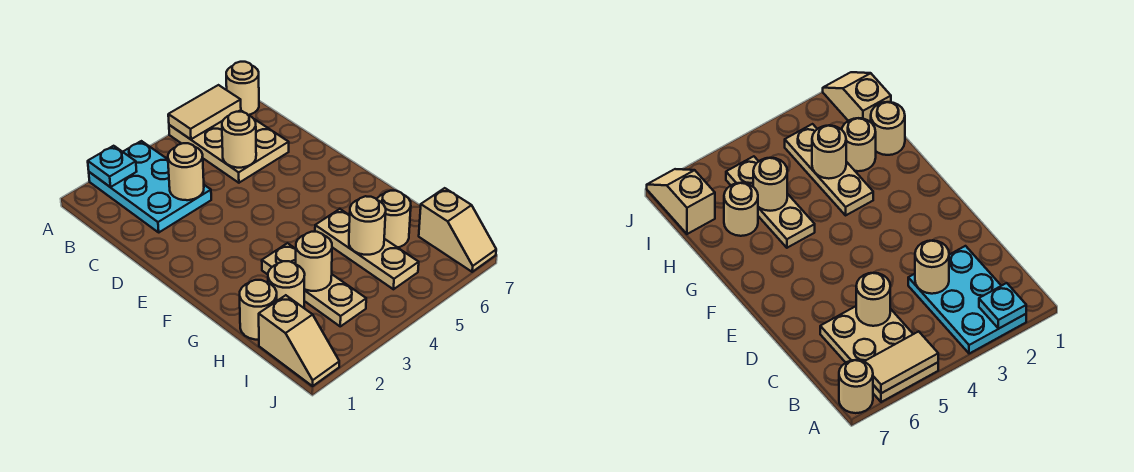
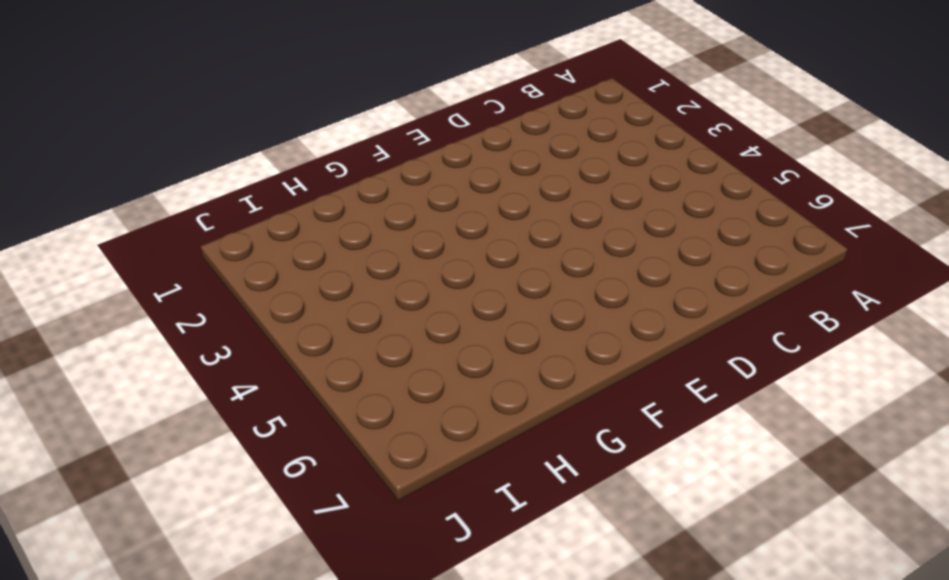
none -> cyan 2x3 plate [89,141,211,232]
none -> tan 2x3 plate [169,110,289,183]
none -> tan 1x1 round brick [226,62,259,115]

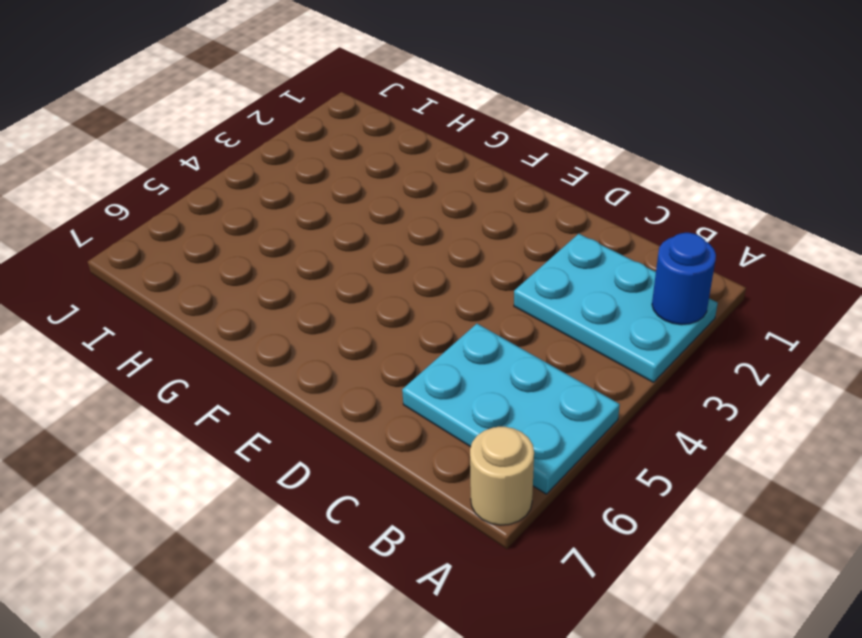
blue 1x1 round brick [652,233,716,325] -> cyan 1x1 plate [88,146,137,187]
cyan 2x3 plate [402,324,620,494] -> tan 2x3 plate [169,110,289,183]
none -> tan 1x3 plate [262,243,366,326]
none -> tan 1x3 plate [315,209,419,289]
none -> tan 1x1 round brick [240,280,277,340]

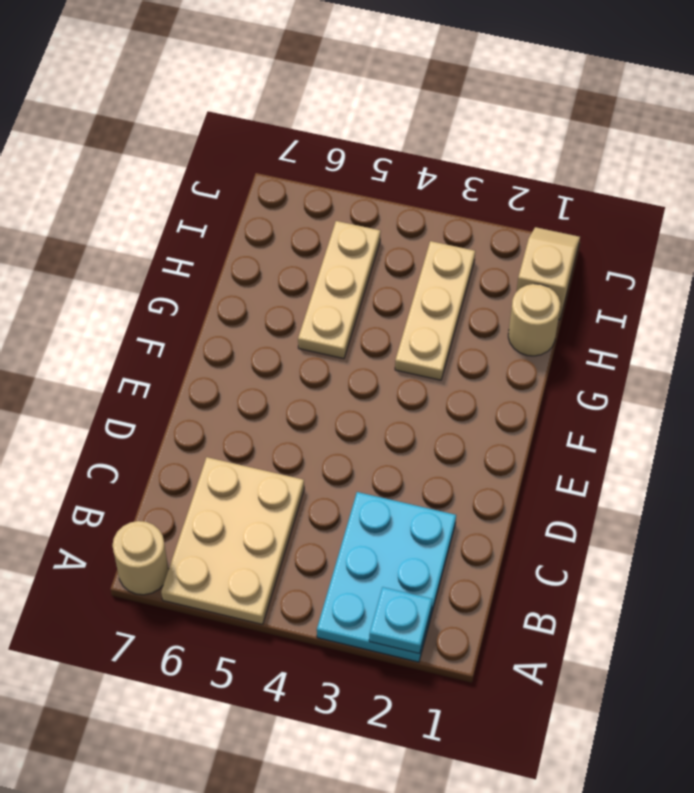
none -> tan 1x1 round brick [268,261,305,308]
none -> tan 1x1 round brick [377,191,411,247]
none -> tan 1x2 slope [419,188,496,272]

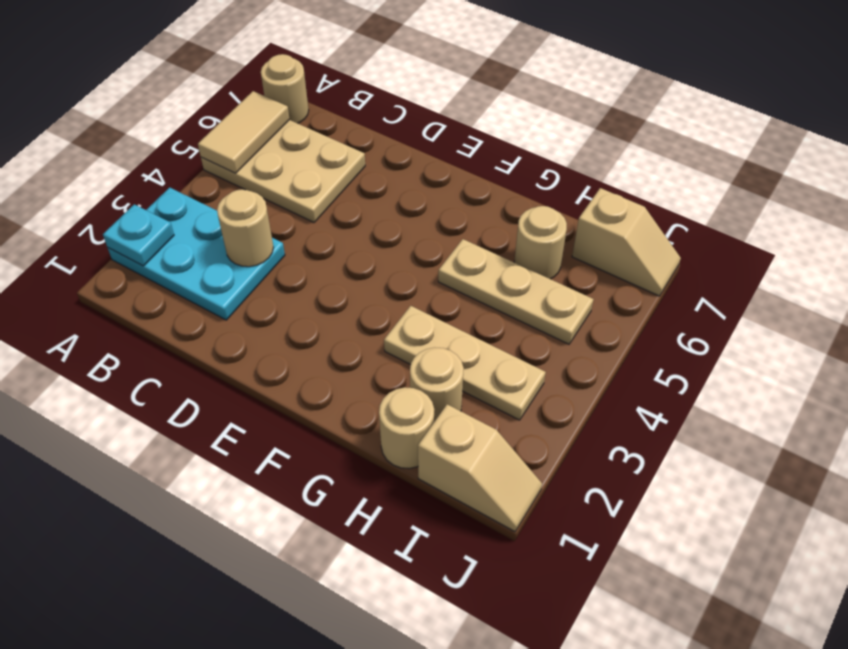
none -> tan 1x1 round brick [222,112,256,168]
none -> tan 1x1 round brick [296,232,332,291]
none -> tan 1x1 round brick [349,196,386,255]

